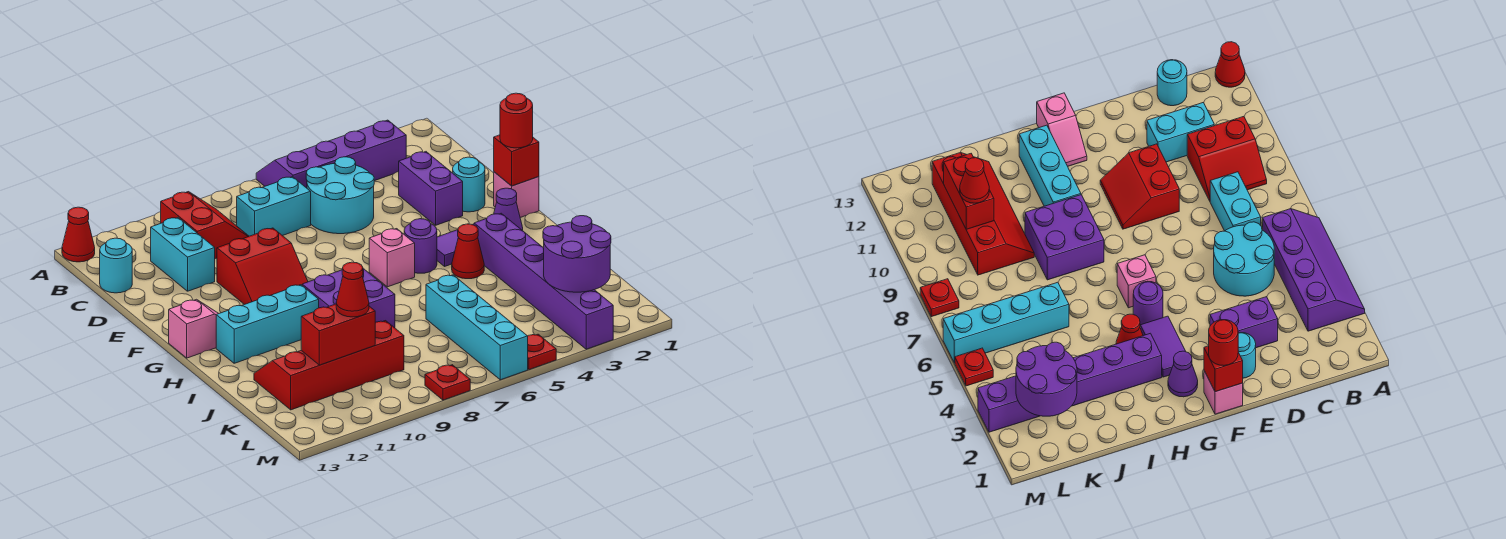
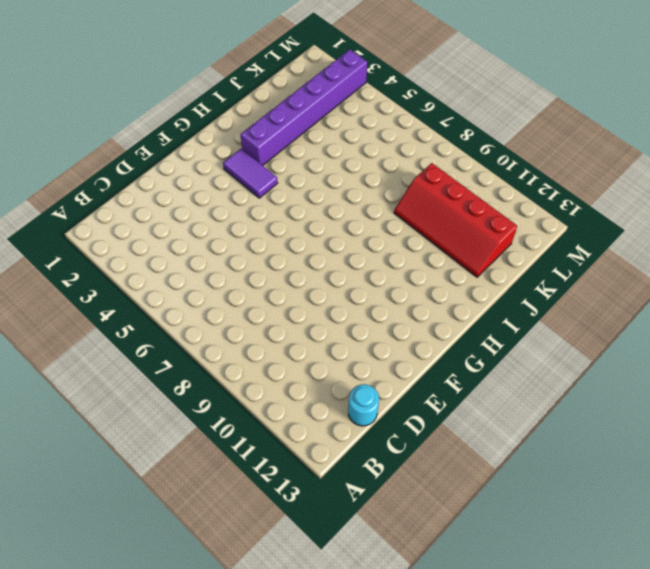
none -> purple 2x4 slope [256,120,406,188]
none -> red 1x1 cone [62,207,95,262]
none -> red 2x2 slope [161,192,249,259]

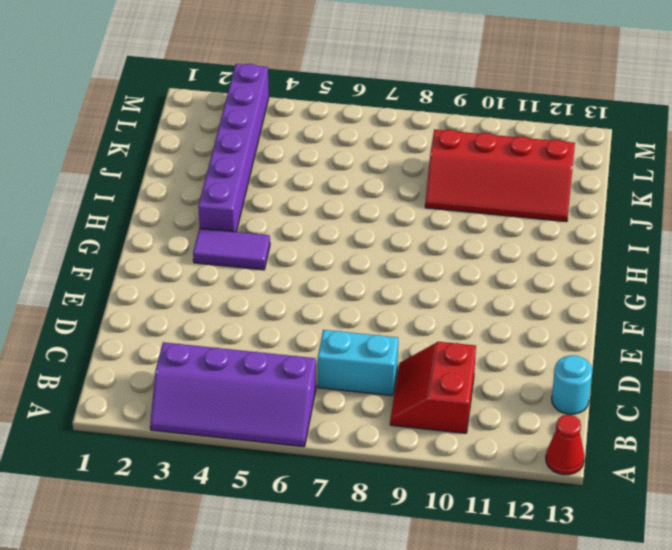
none -> cyan 2x2 round brick [306,157,374,234]
none -> cyan 1x2 brick [151,218,215,291]
none -> purple 1x2 brick [399,152,463,225]

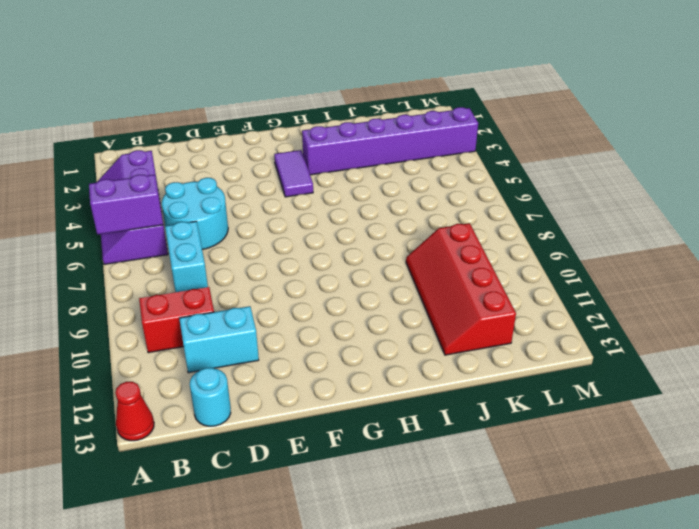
purple 1x2 brick [89,175,163,235] -> purple 1x2 brick moved to [399,152,463,225]
none -> cyan 1x1 round brick [453,157,485,212]
none -> red 2x2 slope [217,228,308,305]
none -> pink 1x1 brick [494,172,539,218]

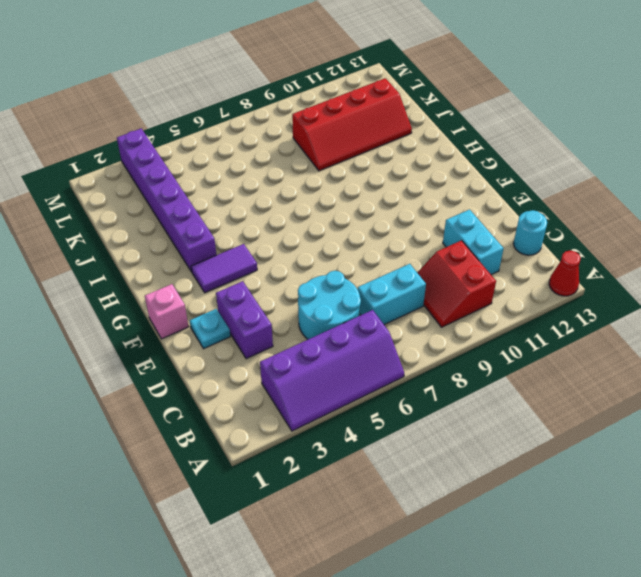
cyan 1x1 plate [190,309,230,349] -> cyan 1x1 round brick [453,157,485,212]
none -> red 2x2 slope [217,228,308,305]
none -> purple 1x1 cone [494,188,523,230]
none -> purple 1x1 round brick [404,219,437,273]

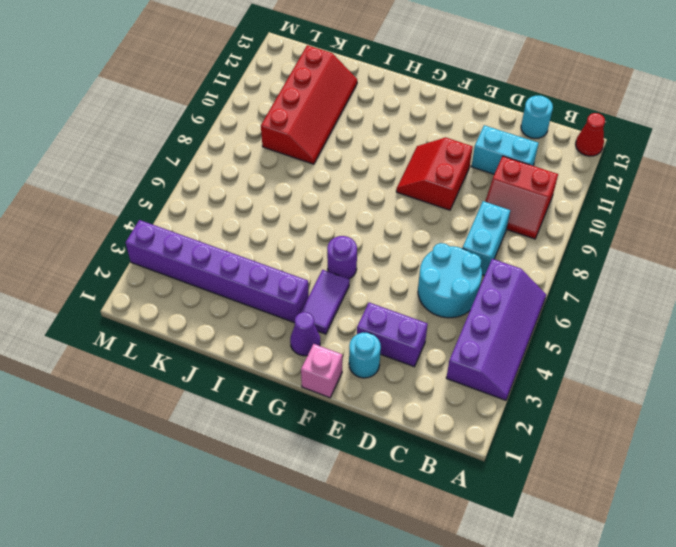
none -> pink 1x1 brick [369,229,415,287]
none -> pink 1x2 slope [169,299,219,358]
none -> red 1x1 cone [452,224,484,279]

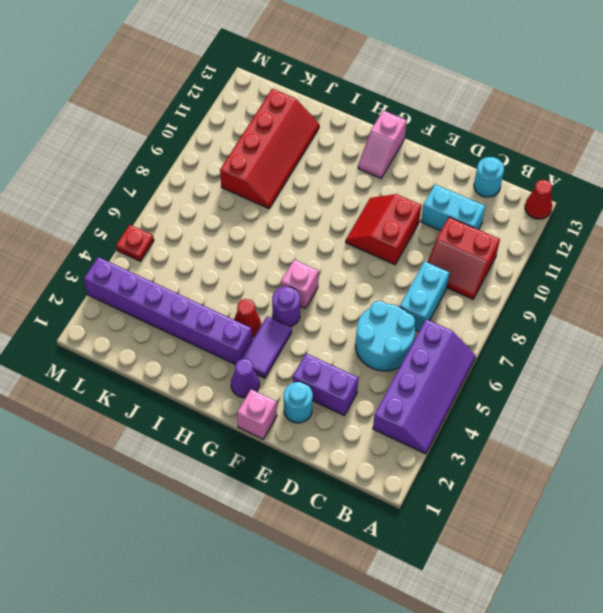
none -> purple 2x2 brick [302,269,395,328]
none -> cyan 1x3 brick [216,285,319,363]
none -> cyan 1x4 brick [426,275,528,380]

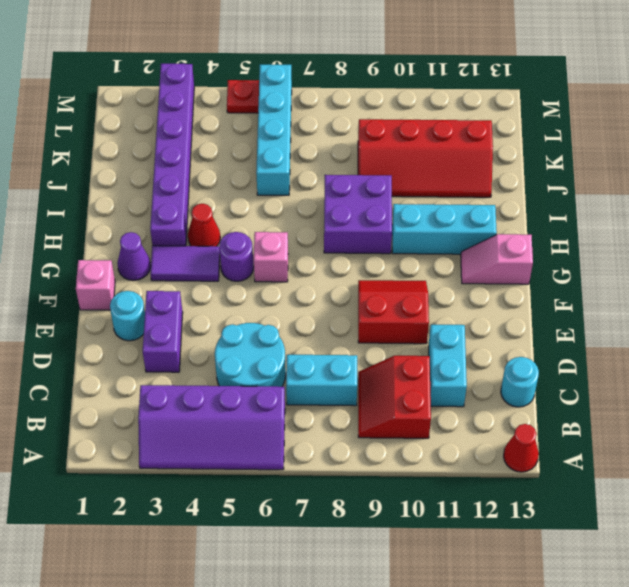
none -> red 1x1 plate [425,365,470,400]
none -> red 1x1 brick [494,135,539,186]
none -> purple 2x2 round brick [543,216,611,292]

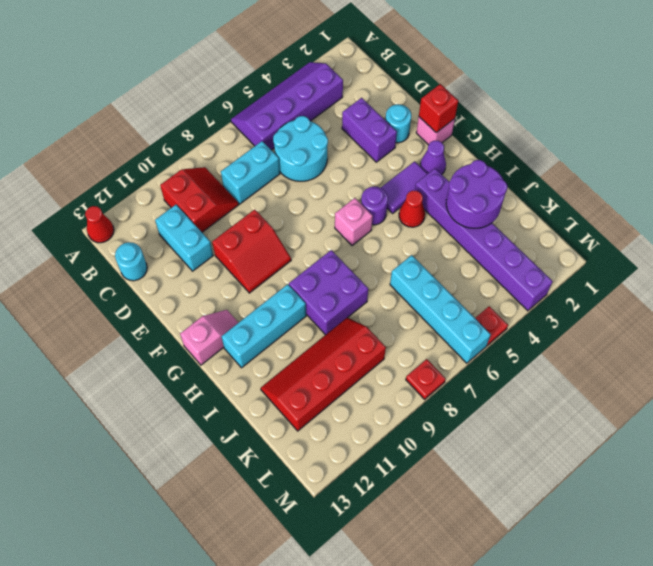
purple 2x2 round brick [446,160,507,228] -> purple 2x2 round brick moved to [543,216,611,292]
none -> red 1x2 brick [301,304,375,365]
none -> red 1x1 round brick [500,93,533,148]
none -> red 1x1 cone [336,262,369,317]

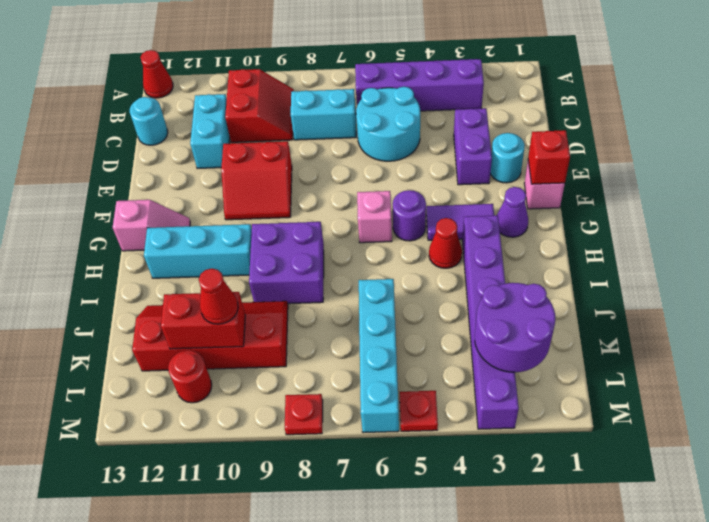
red 1x1 round brick [168,350,212,403] -> red 1x1 round brick moved to [500,93,533,148]

